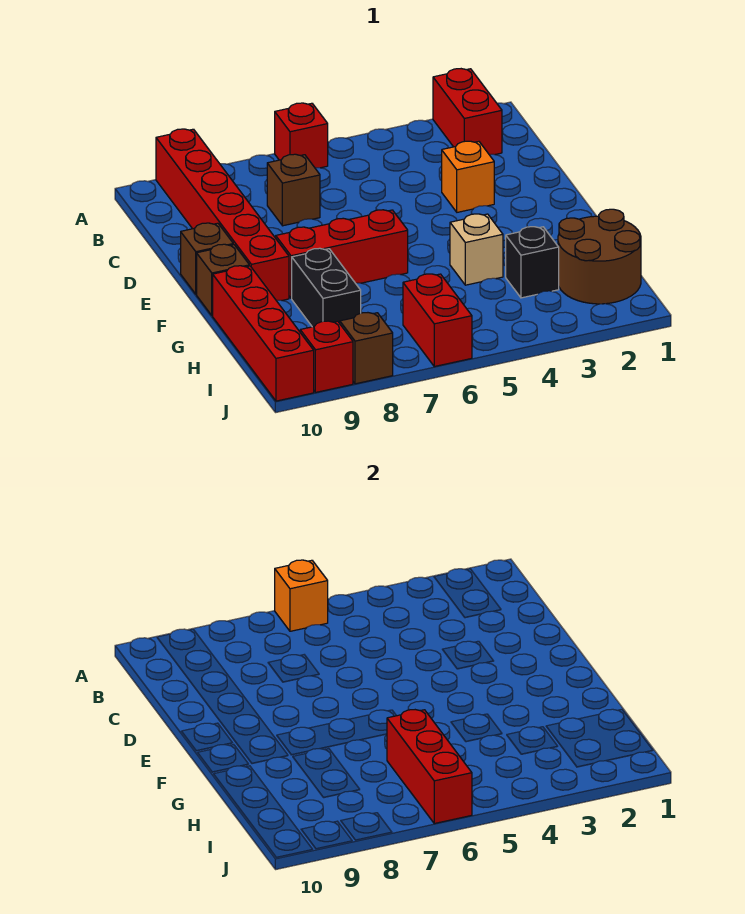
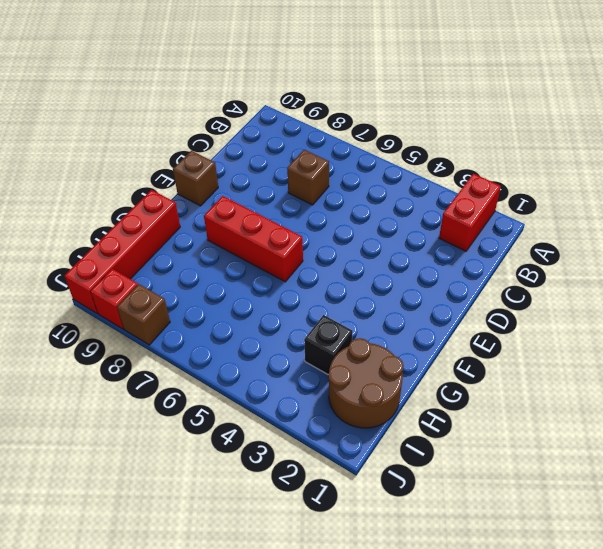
none -> red 1x1 brick [275,103,328,168]
none -> red 1x6 brick [156,129,289,300]
none -> orange 1x1 brick [442,141,494,212]

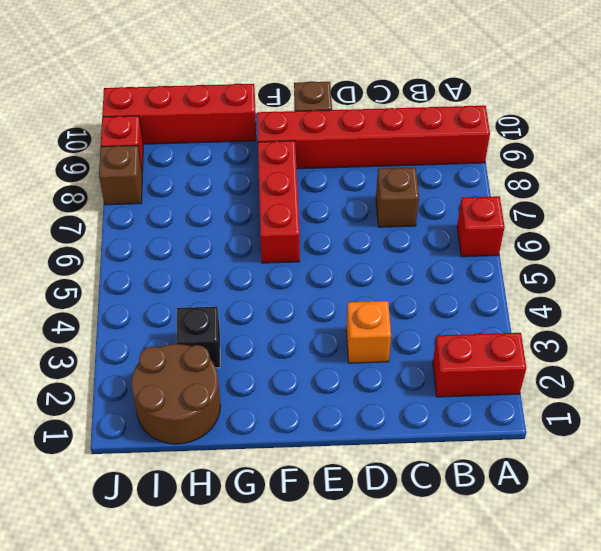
none -> brown 1x1 brick [197,244,249,316]
none -> tan 1x1 brick [450,214,503,285]
none -> black 1x2 brick [292,248,361,327]

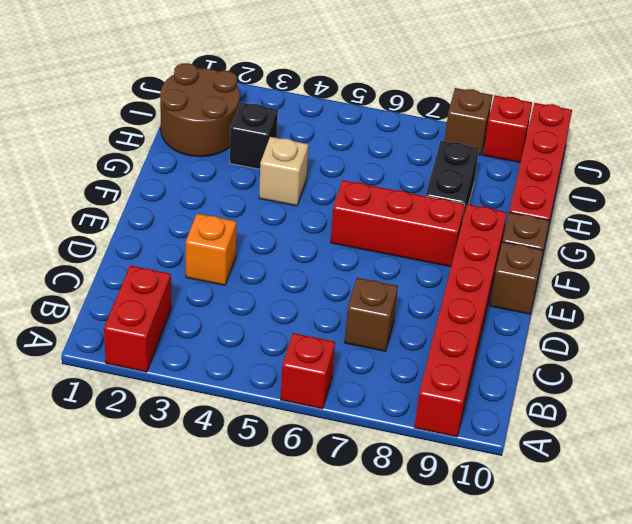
none -> red 1x2 brick [403,274,472,367]
none -> orange 1x1 brick [275,560,328,631]
none -> red 1x3 brick [387,710,472,824]

